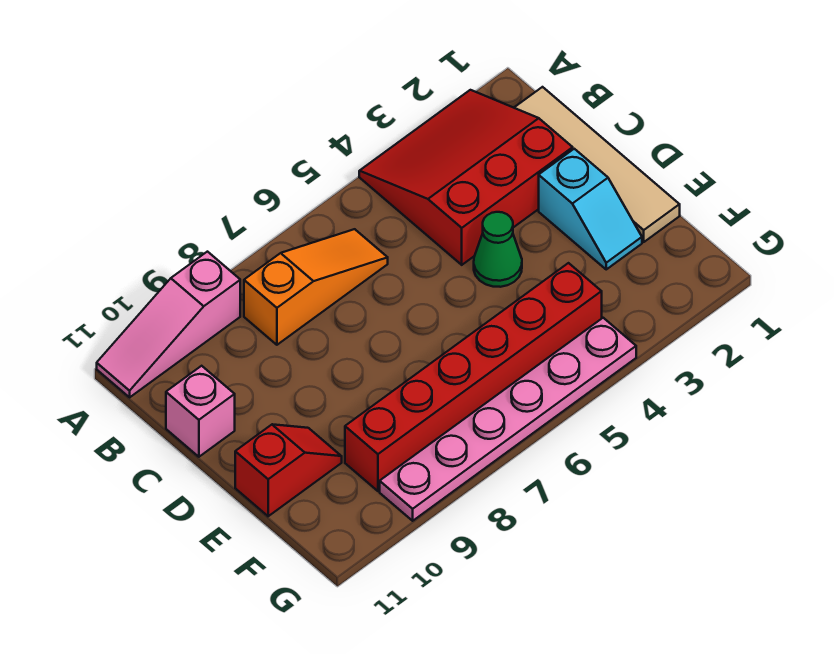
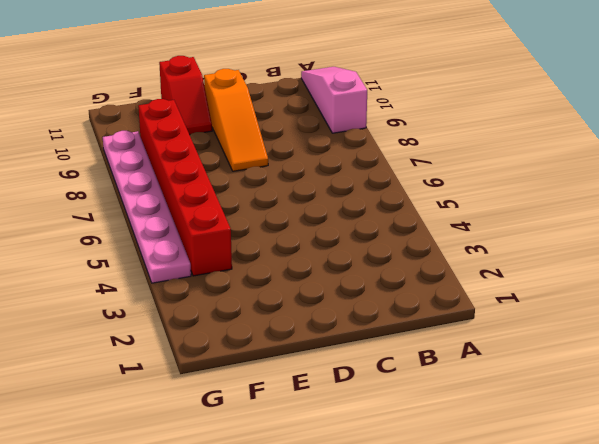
orange 1x3 slope [204,69,268,171] -> orange 1x3 slope moved to [244,229,388,345]
none -> red 3x3 slope [359,90,573,265]
none -> tan 1x4 tile [514,87,680,242]

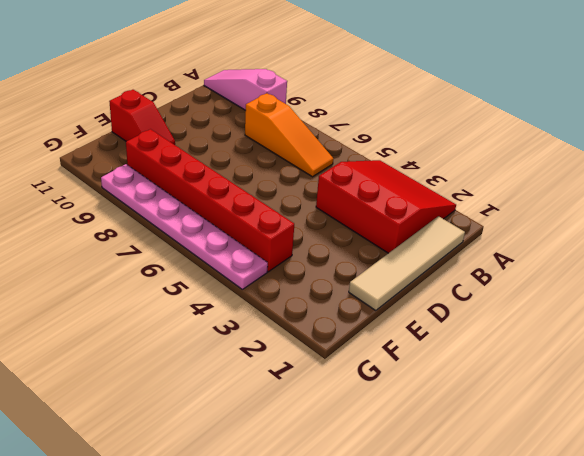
none -> pink 1x1 brick [166,366,235,457]
none -> cyan 1x2 slope [539,149,642,269]

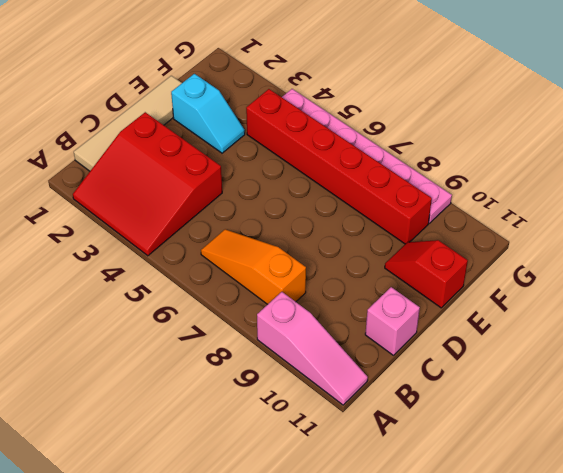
cyan 1x2 slope [171,74,245,153] -> cyan 1x2 slope turned to [539,149,642,269]
none -> green 1x1 cone [474,212,522,287]

